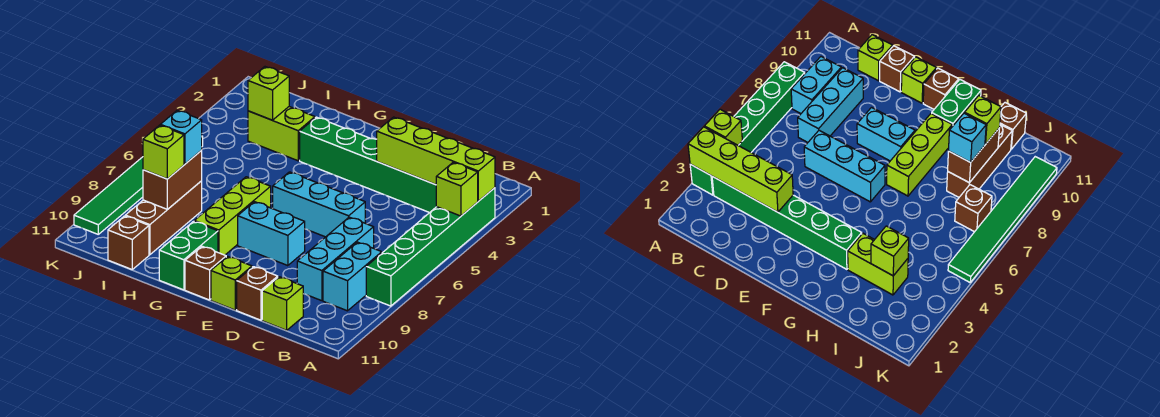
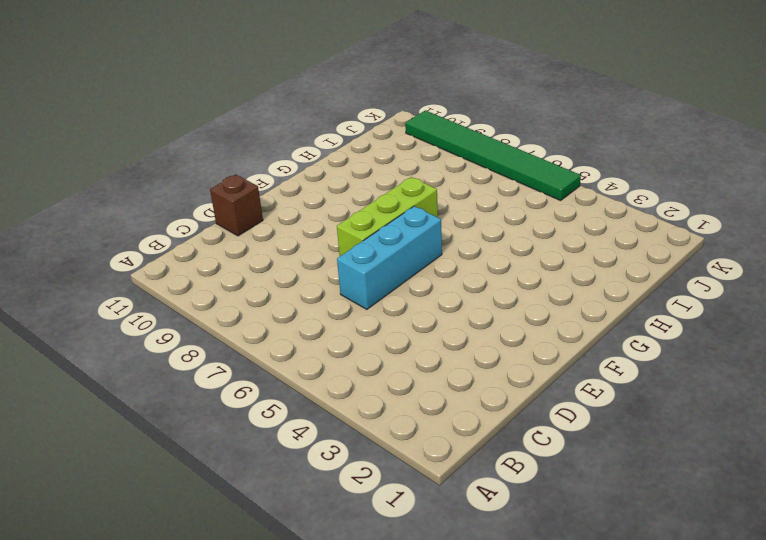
lime 1x3 brick [337,177,438,256] -> lime 1x3 brick turned to [194,177,271,255]
none -> green 1x6 brick [366,188,495,306]
none -> green 1x6 brick [300,117,436,213]
none -> cyan 1x2 brick [323,242,382,311]

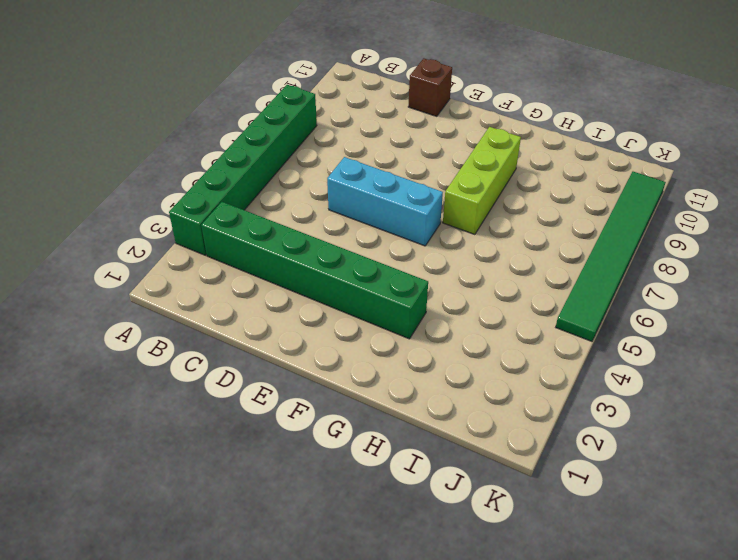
none -> cyan 1x2 brick [323,242,382,311]
none -> cyan 1x3 brick [297,217,374,301]
none -> lime 1x1 brick [262,277,303,330]

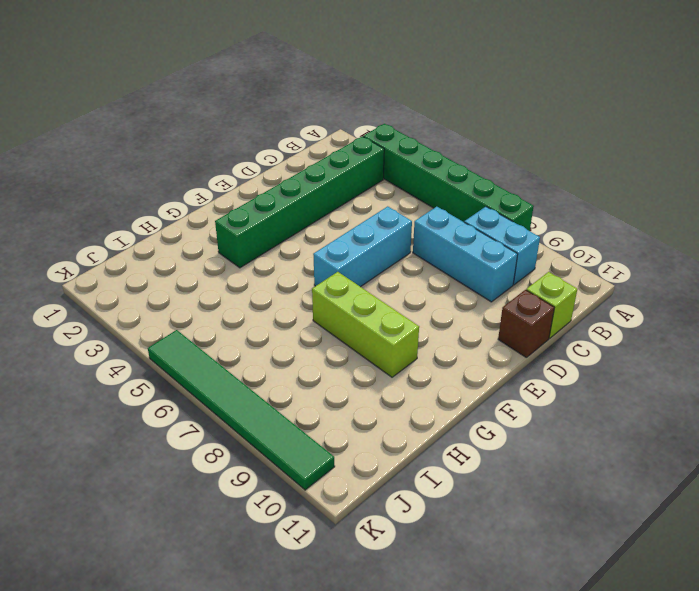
none -> cyan 1x2 brick [238,202,305,266]
none -> lime 1x1 brick [211,256,252,310]
none -> brown 1x1 brick [185,246,226,300]

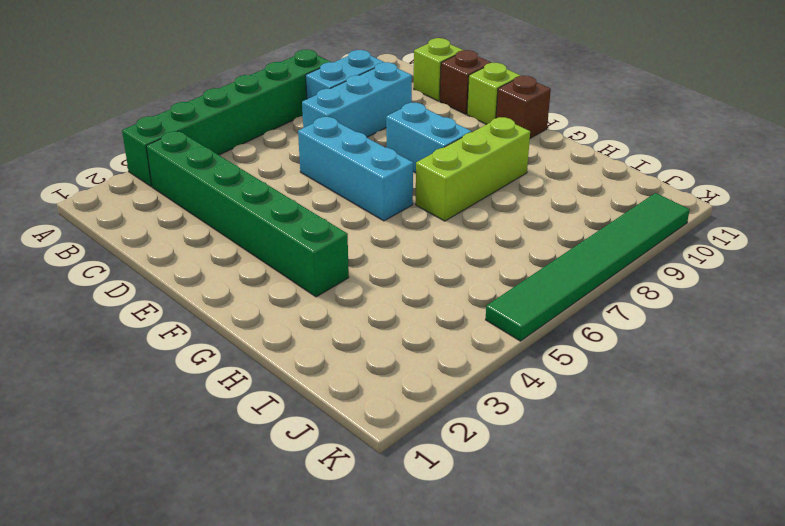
none -> green 1x2 brick [159,221,218,290]
none -> lime 1x2 brick [248,107,315,161]
none -> brown 1x3 brick [125,181,202,255]

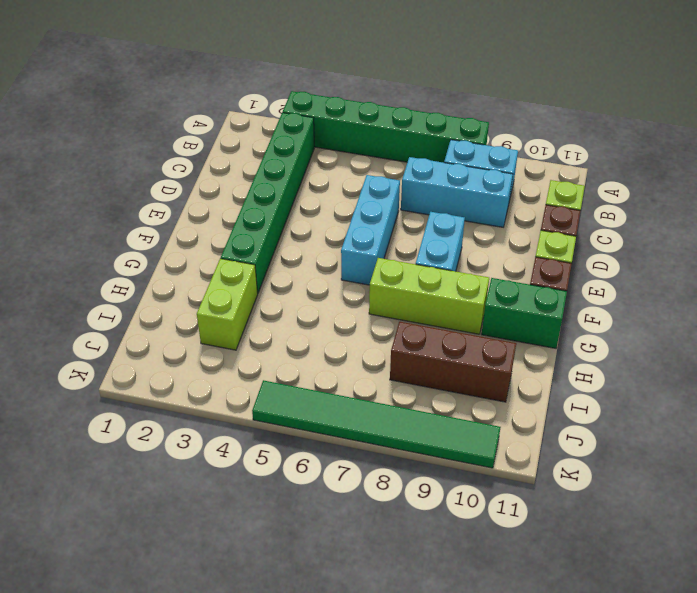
none -> brown 1x1 brick [108,216,149,269]
none -> brown 1x1 brick [955,185,992,232]
none -> lime 1x4 brick [377,117,495,201]

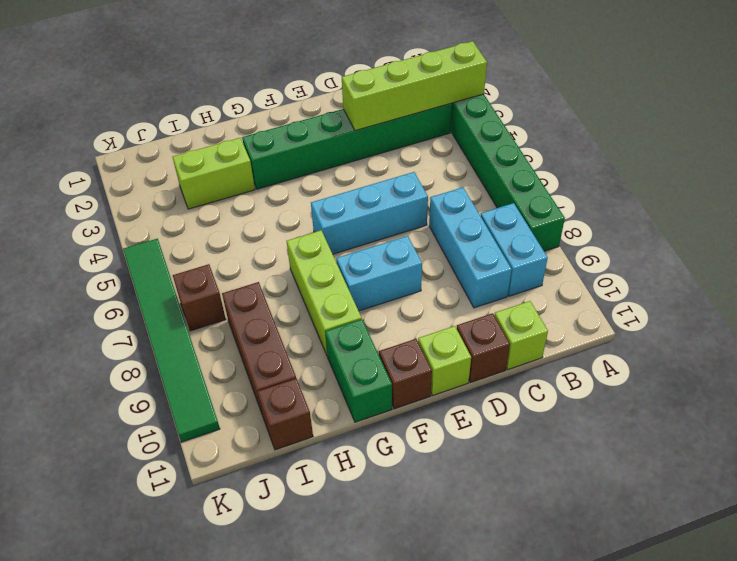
none -> lime 1x1 brick [436,162,478,216]
none -> lime 1x1 brick [248,67,289,120]
none -> brown 1x2 brick [143,151,202,210]

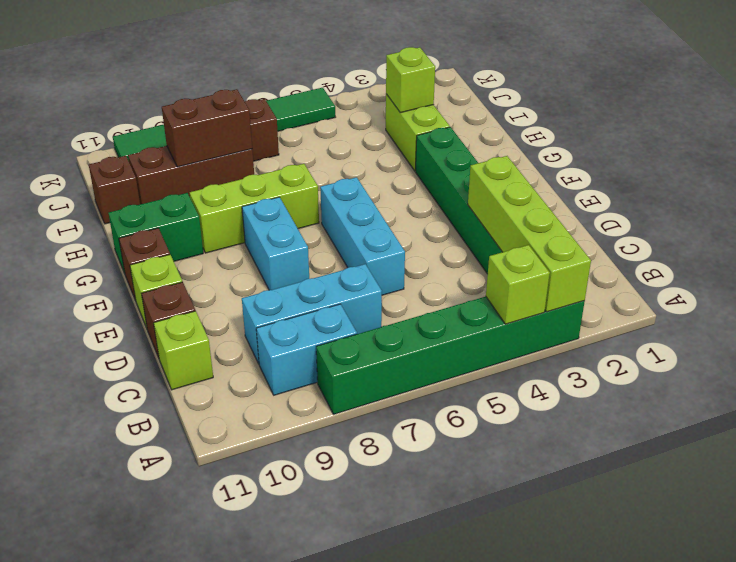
none -> cyan 1x1 brick [161,110,202,164]
none -> lime 1x1 brick [143,125,184,179]

